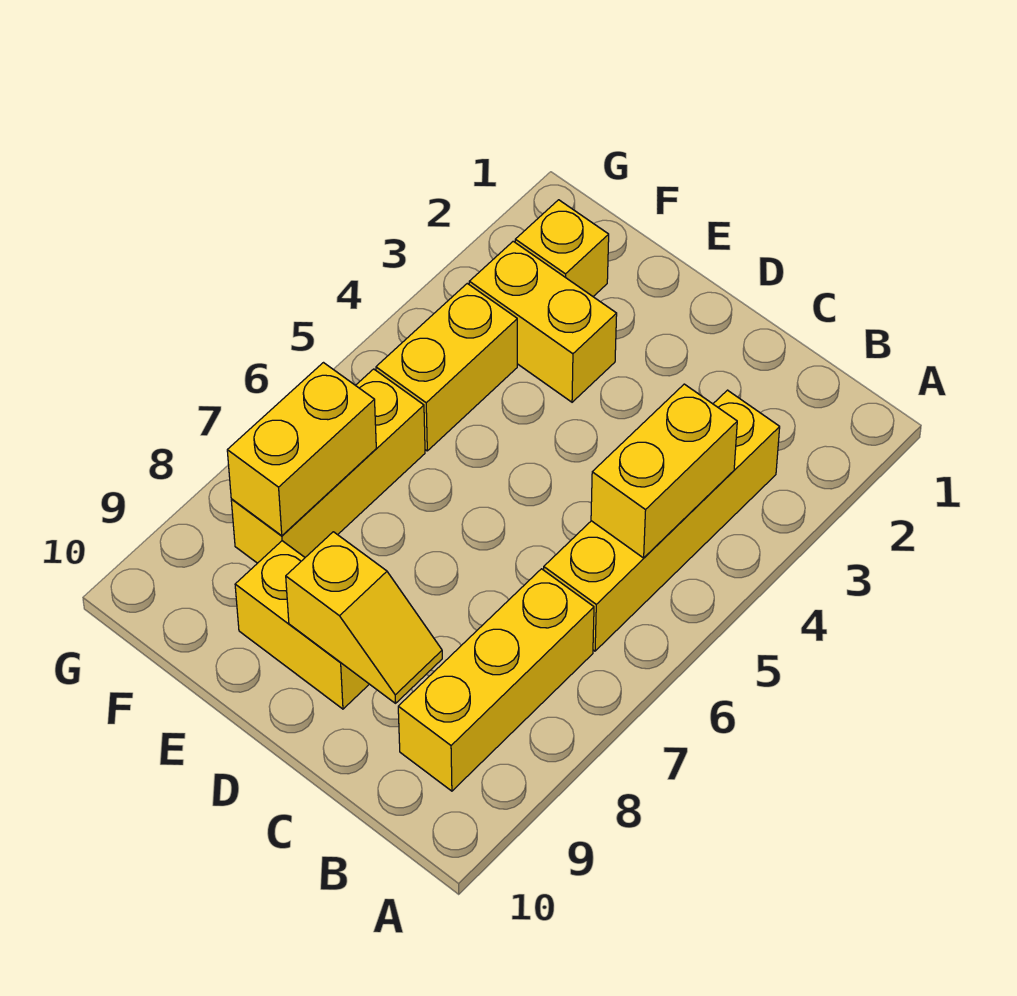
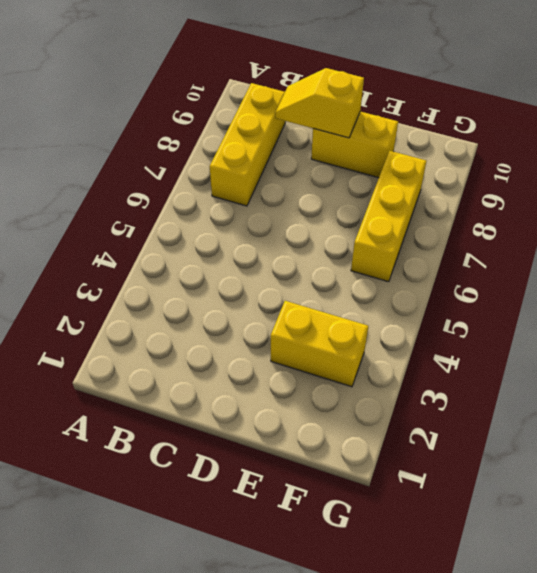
none -> yellow 1x4 brick [544,390,780,651]
none -> yellow 1x1 brick [515,200,609,296]

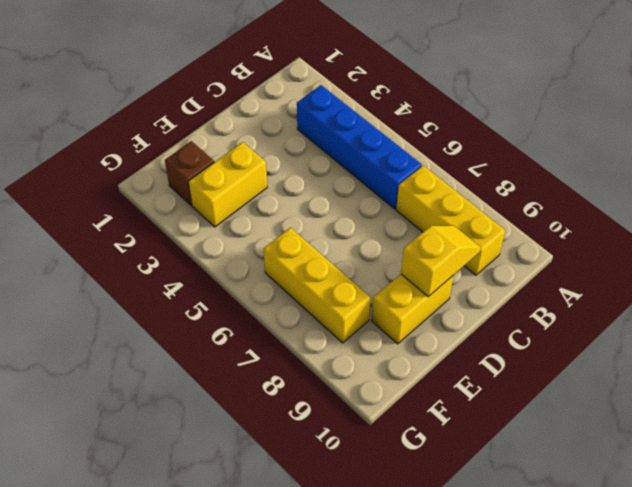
blue 1x4 brick [297,85,422,209] -> yellow 1x4 brick [544,390,780,651]
brown 1x1 brick [165,141,214,206] -> yellow 1x1 brick [515,200,609,296]
none -> yellow 1x2 brick [376,283,517,451]
none -> yellow 1x2 brick [591,384,737,558]

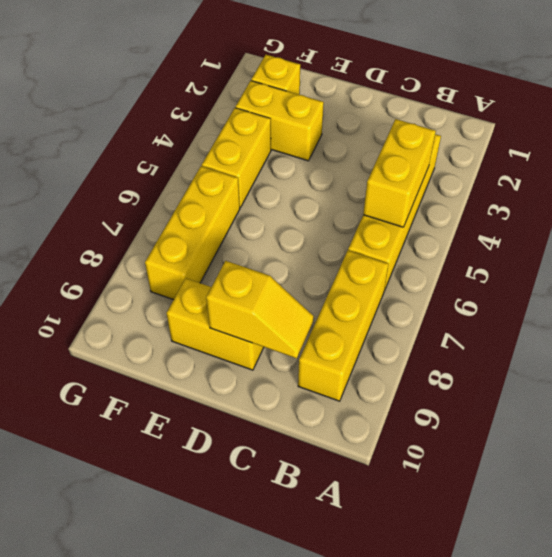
none -> yellow 1x2 brick [227,363,376,536]

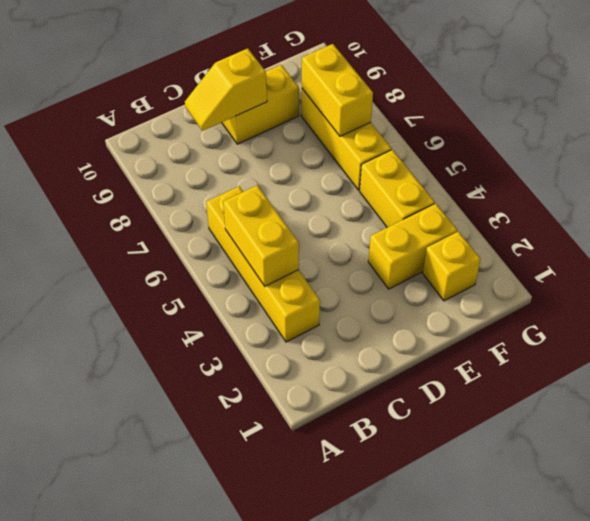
none -> yellow 1x3 brick [398,569,594,791]

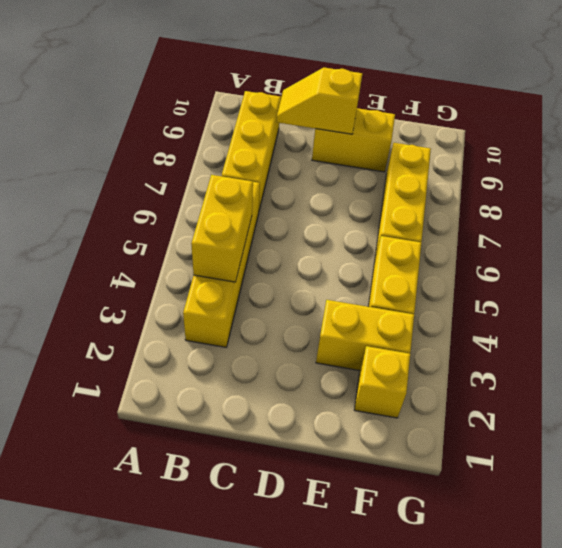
none -> yellow 1x2 brick [227,363,376,536]

